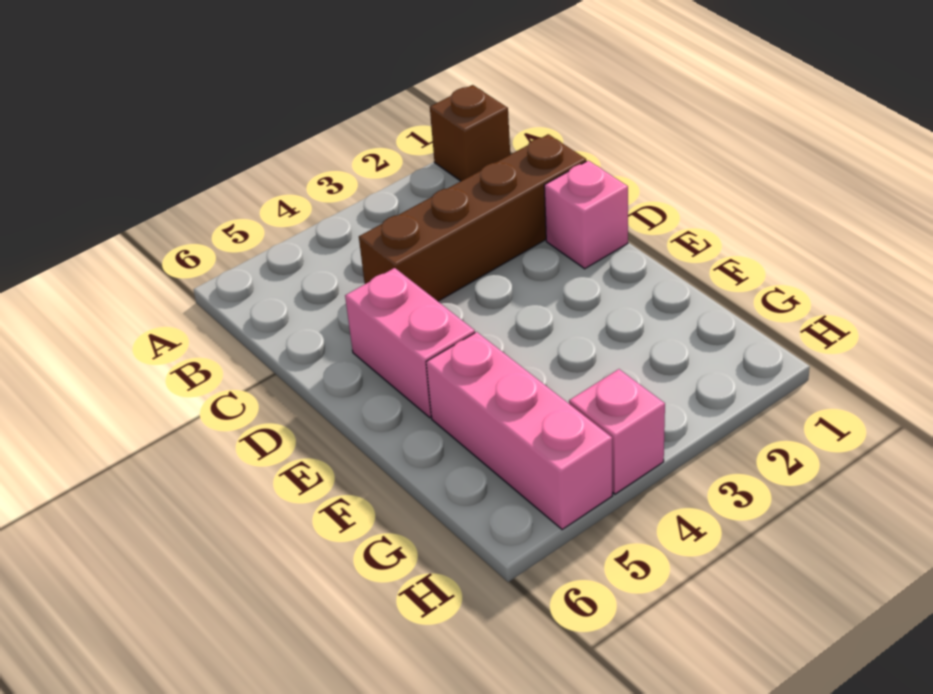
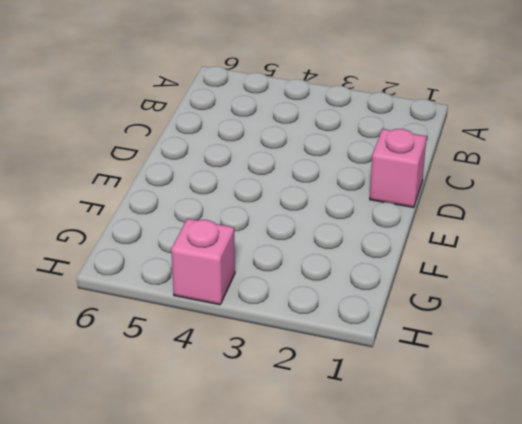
none -> brown 1x1 brick [430,85,510,181]
none -> brown 1x4 brick [359,134,586,301]

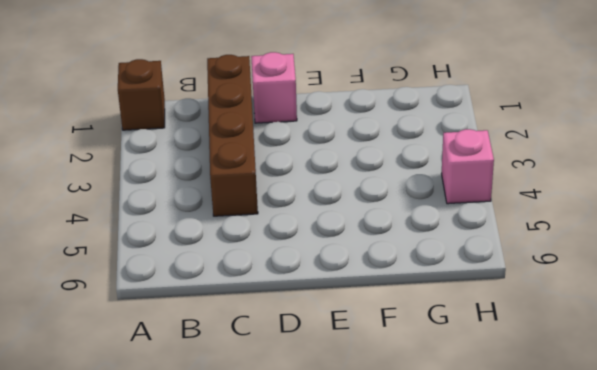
none -> pink 1x2 brick [345,268,475,418]
none -> pink 1x3 brick [426,332,612,530]

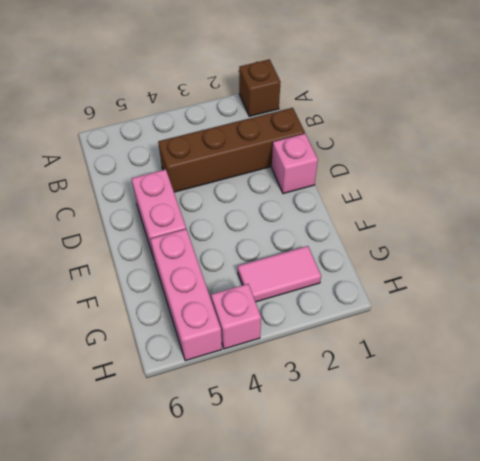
pink 1x2 tile [238,246,321,302] -> none

